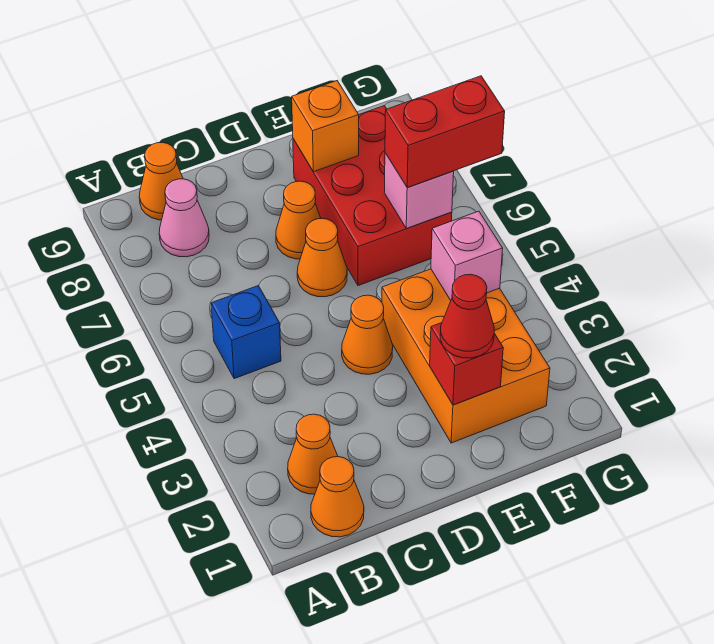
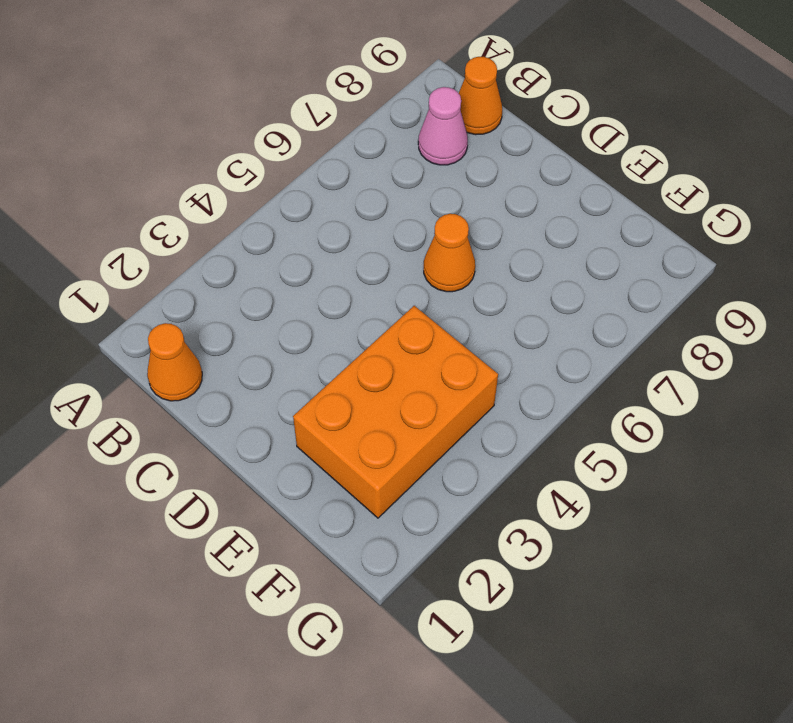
none -> orange 1x1 cone [288,414,338,494]
none -> blue 1x1 brick [211,286,281,379]
none -> orange 1x1 cone [342,295,393,374]

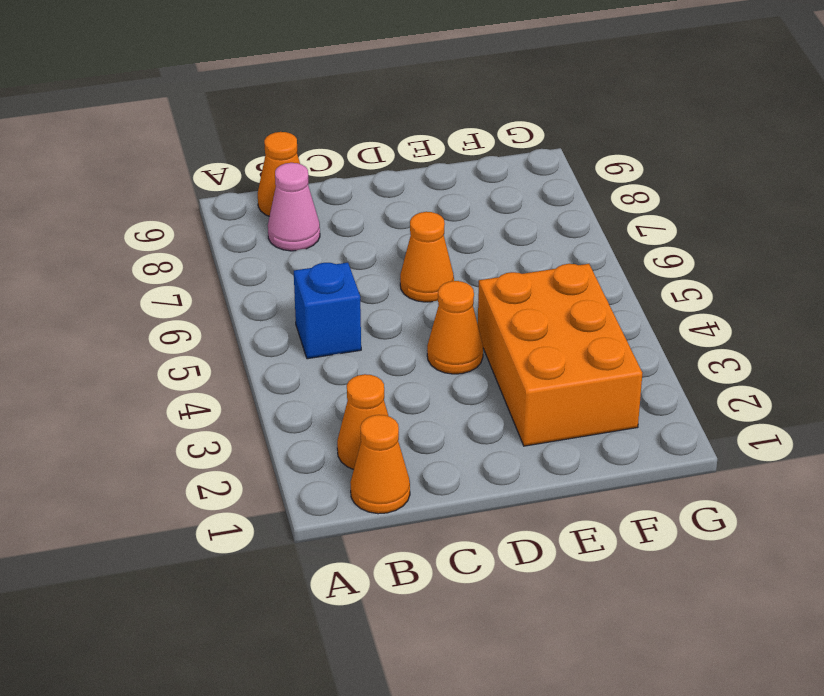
none -> orange 1x1 cone [276,181,321,259]
none -> red 2x3 brick [293,106,452,286]
none -> red 1x1 brick [430,323,503,405]

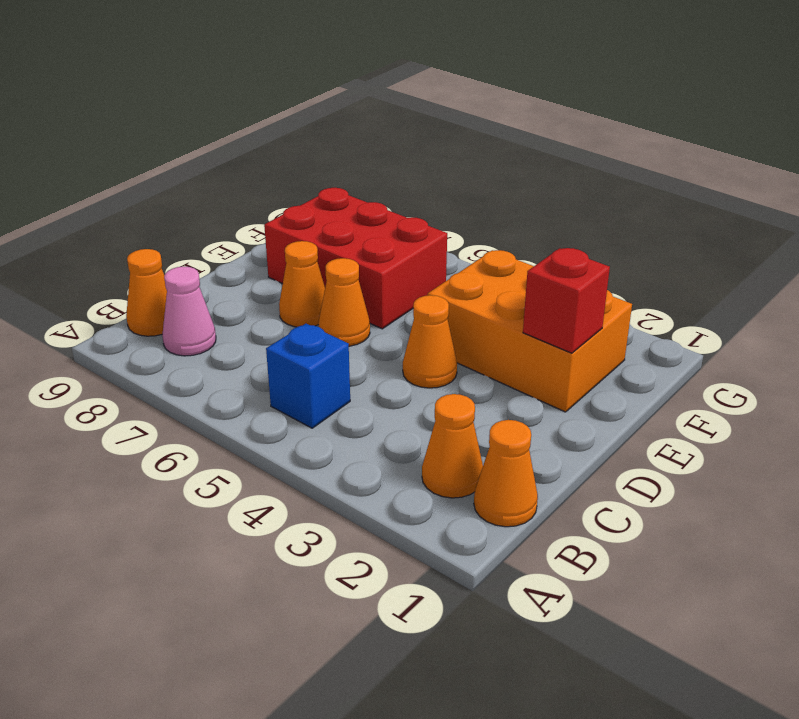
none -> orange 1x1 brick [292,81,359,172]
none -> pink 1x1 brick [431,211,503,301]
none -> pink 1x1 brick [384,153,454,228]

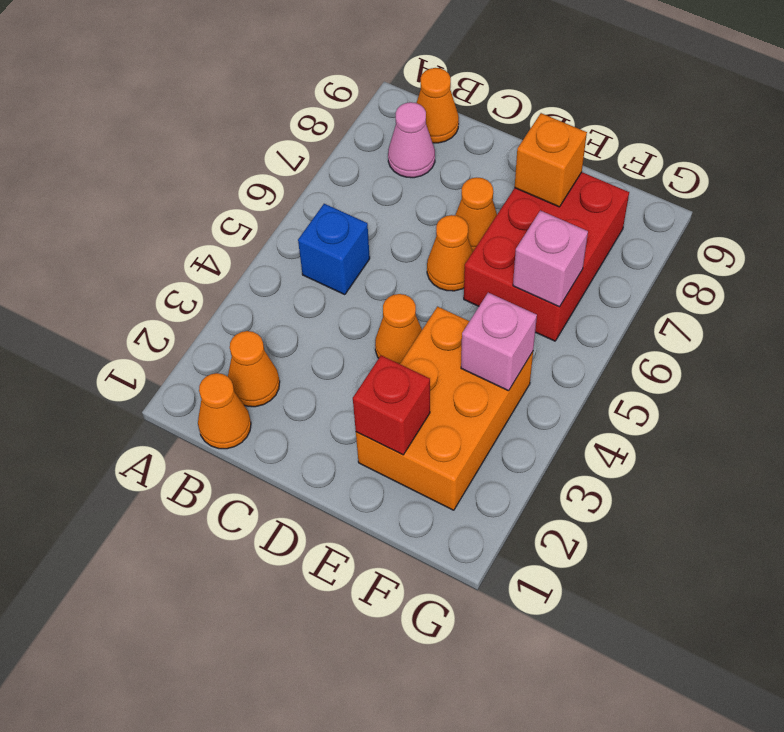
none -> red 1x1 cone [440,274,494,358]
none -> red 1x2 brick [385,76,505,187]

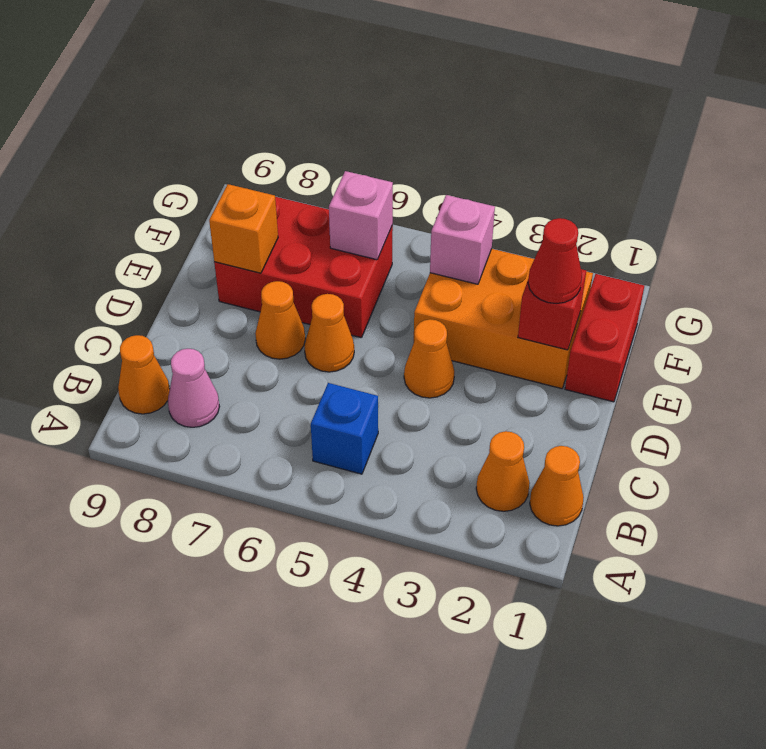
red 1x2 brick [565,274,644,402] -> red 1x2 brick moved to [385,76,505,187]

